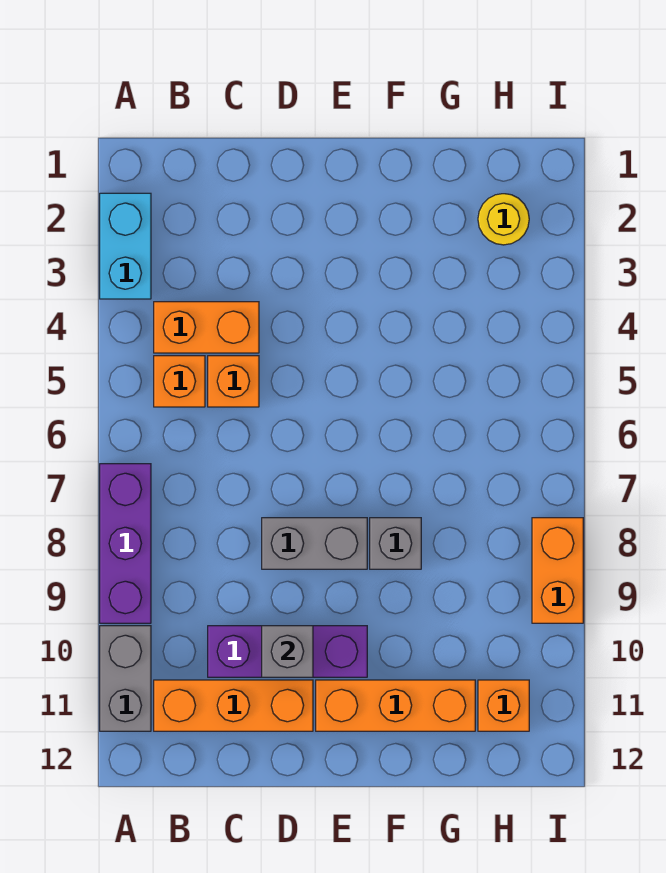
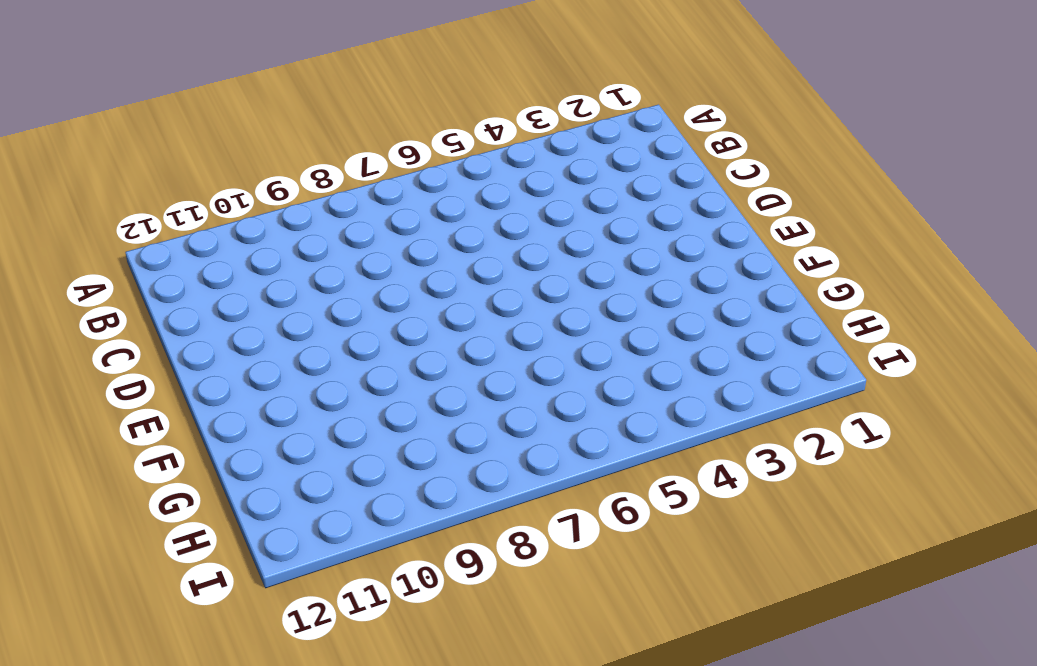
none -> cyan 1x2 brick [100,193,151,299]
none -> purple 1x3 brick [100,464,151,623]
none -> grey 1x2 brick [100,626,151,731]

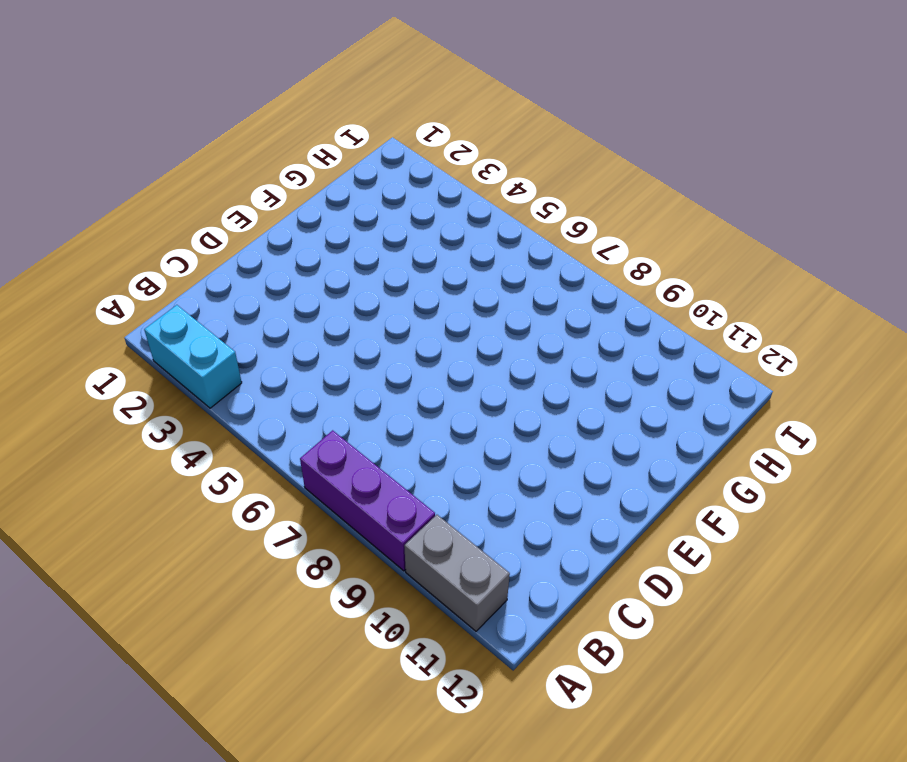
none -> orange 1x2 brick [154,302,259,353]
none -> orange 1x1 brick [154,356,205,407]
none -> orange 1x3 brick [154,680,313,731]

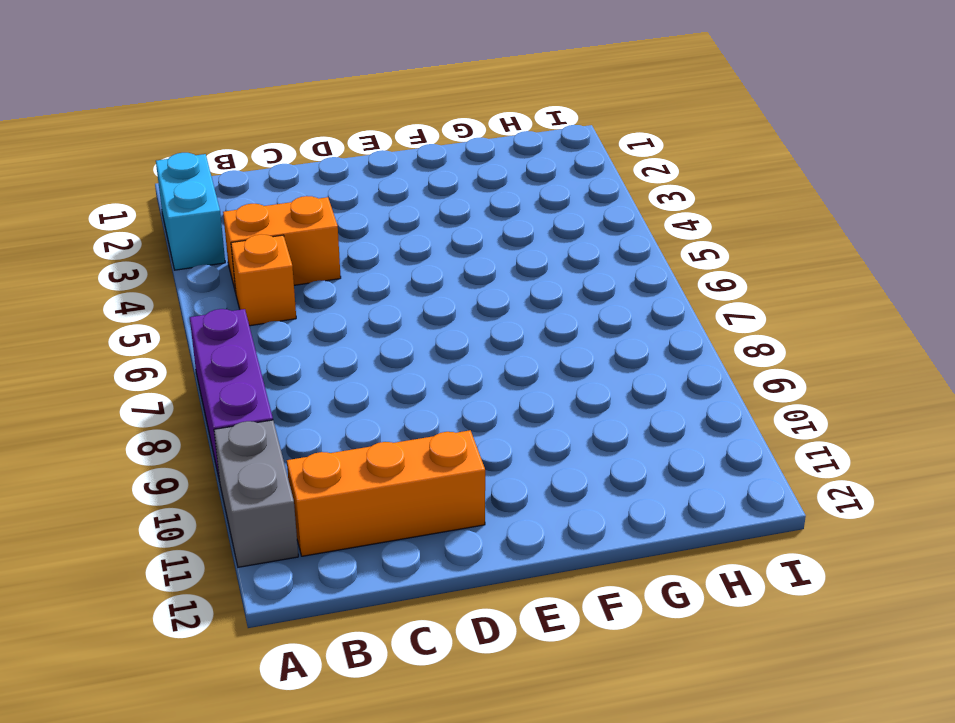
none -> orange 1x1 brick [208,356,259,407]
none -> purple 1x3 brick [208,626,367,677]
none -> grey 1x2 brick [262,518,367,569]

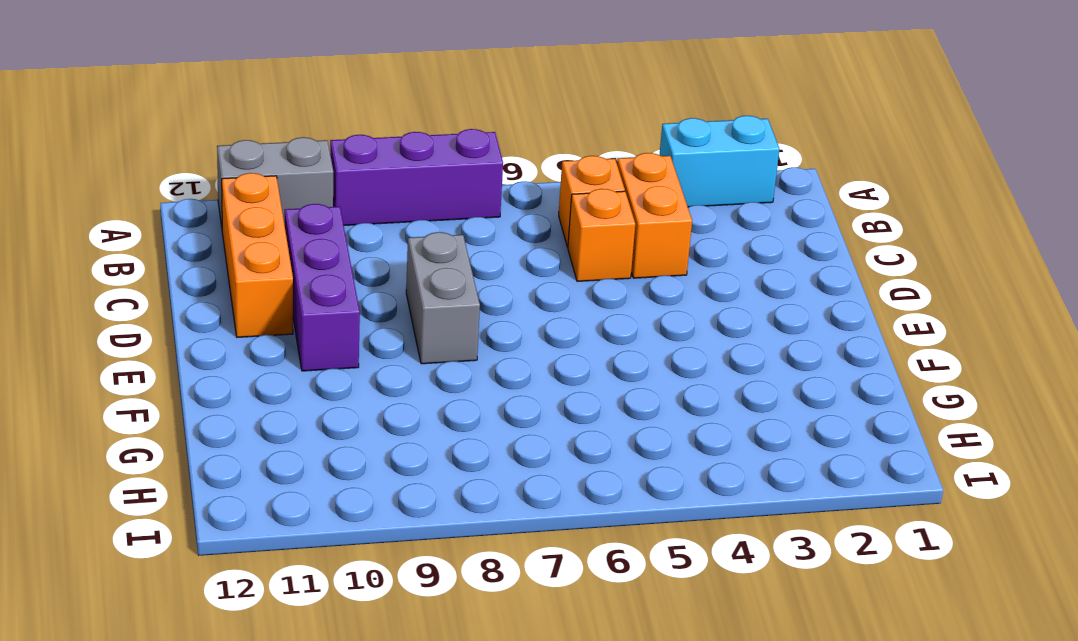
none -> orange 1x3 brick [316,680,475,731]
none -> grey 1x1 brick [370,518,421,569]
none -> yellow 1x1 round brick [478,194,529,245]

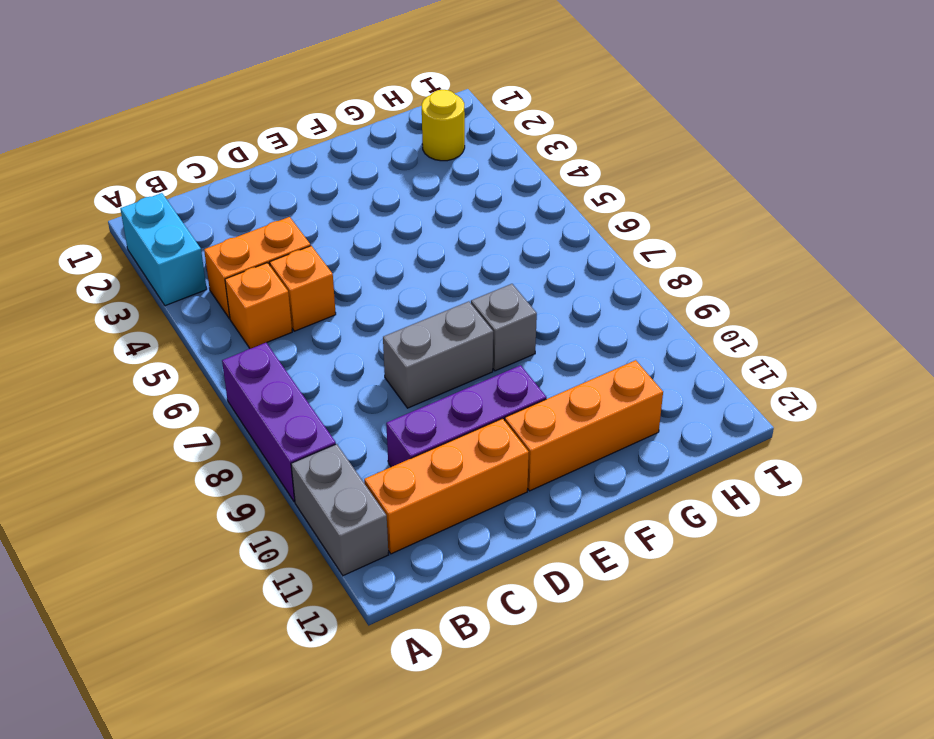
none -> orange 1x1 brick [478,680,529,731]
none -> orange 1x2 brick [532,518,583,623]
none -> grey 1x1 brick [262,626,313,677]

